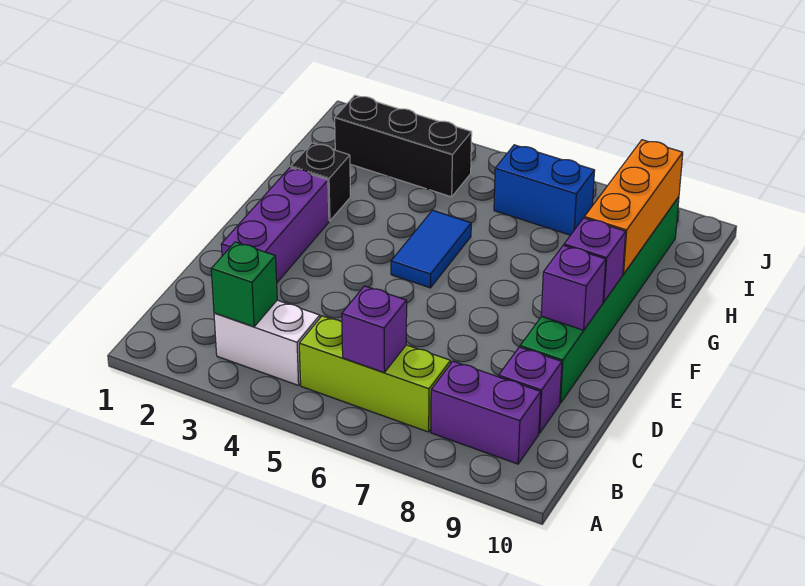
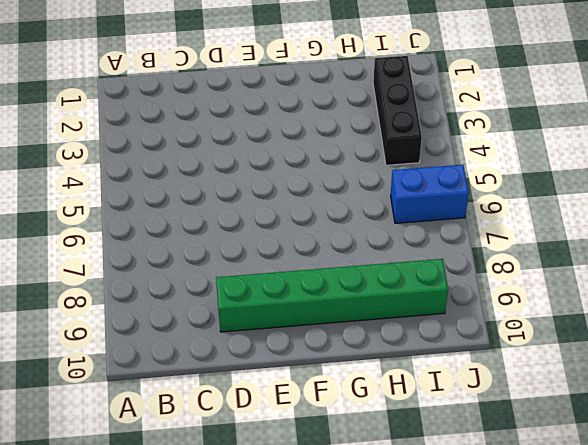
blue 1x2 brick [391,165,469,223] -> blue 1x2 brick turned to [494,145,595,235]
none -> white 1x2 brick [214,300,320,385]
none -> lime 1x3 brick [299,316,451,432]
none -> purple 1x2 brick [431,361,541,464]

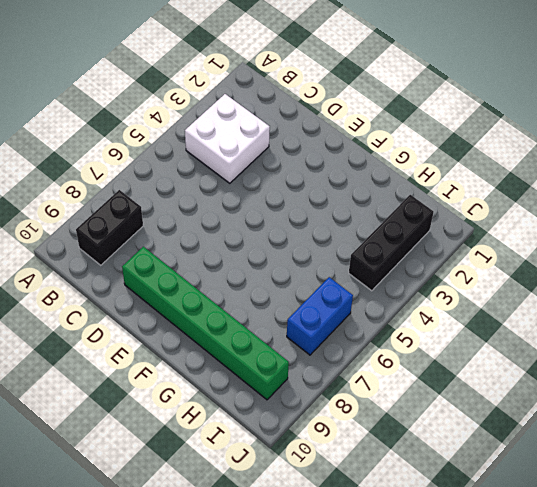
white 2x2 brick [185,94,270,183] -> white 1x2 brick [214,300,320,385]
black 1x2 brick [76,190,143,265] -> purple 1x2 brick [431,361,541,464]
none -> lime 1x3 brick [299,316,451,432]
none -> purple 1x1 brick [499,347,562,433]
none -> purple 1x3 brick [221,168,329,282]

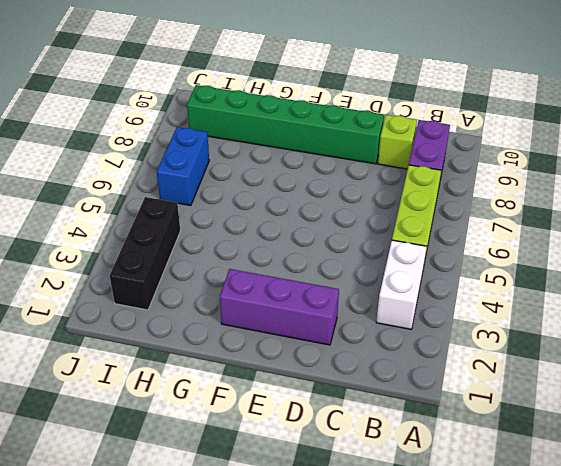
lime 1x1 brick [378,115,417,169] -> purple 1x1 brick [499,347,562,433]
none -> blue 1x2 tile [391,210,471,288]
none -> black 1x1 brick [291,143,350,221]
none -> green 1x1 brick [211,242,277,327]

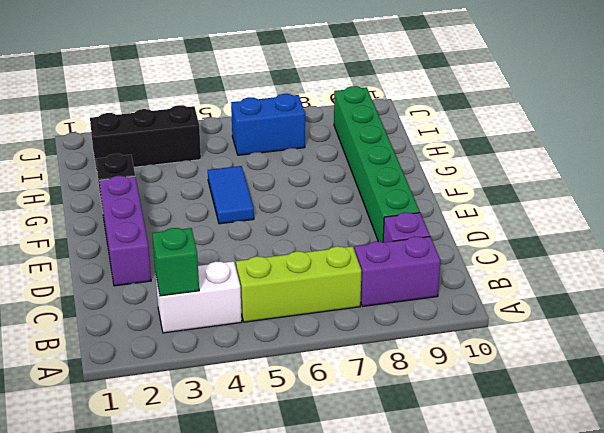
none -> purple 1x1 brick [342,286,407,373]
none -> purple 1x1 brick [541,245,606,330]
none -> purple 1x1 brick [564,218,626,302]

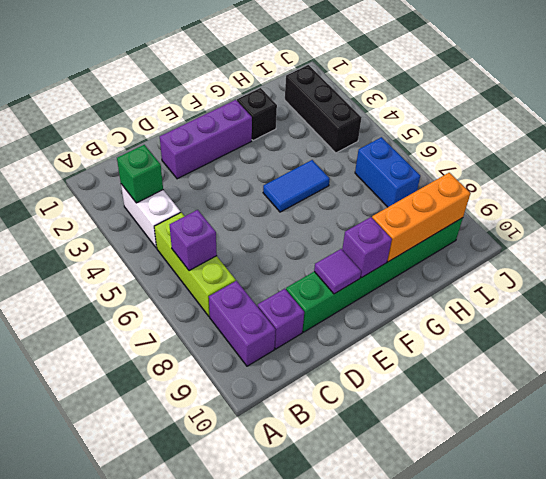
purple 1x1 tile [314,249,361,294] -> purple 1x1 brick [541,245,606,330]

